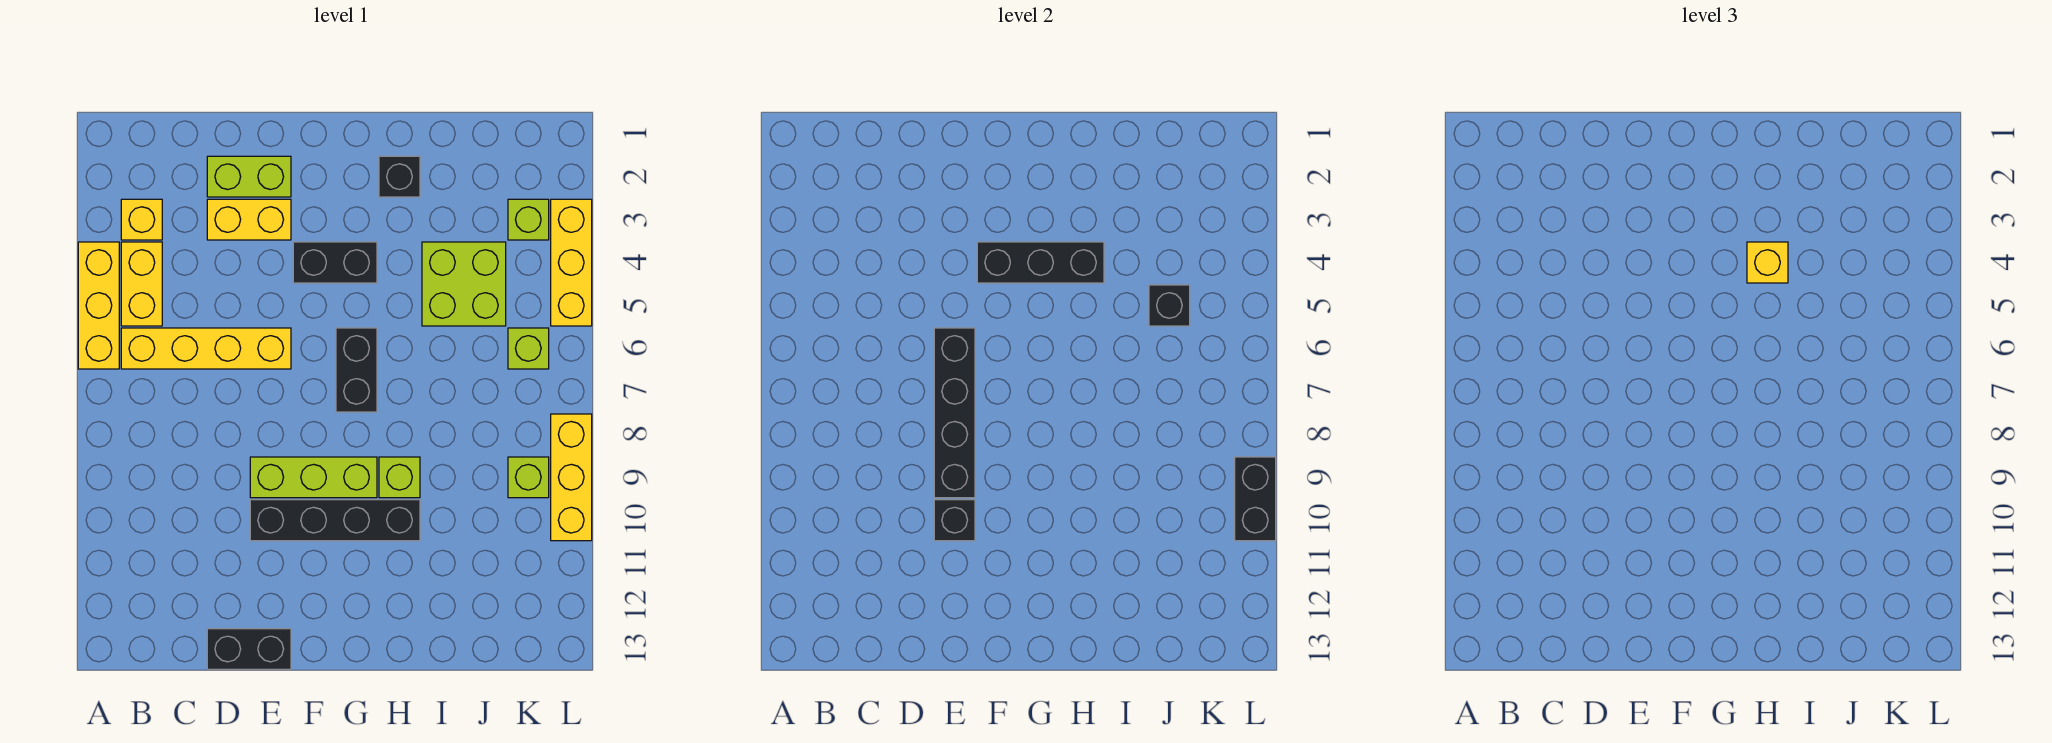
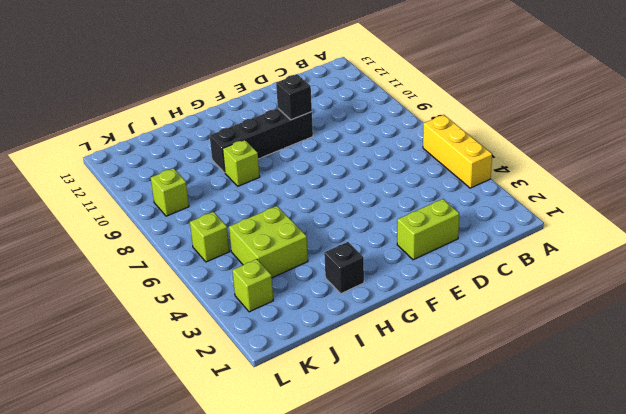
none -> yellow 1x1 brick [121,199,162,240]
none -> yellow 1x2 brick [121,242,162,326]
none -> yellow 1x4 brick [121,328,291,369]

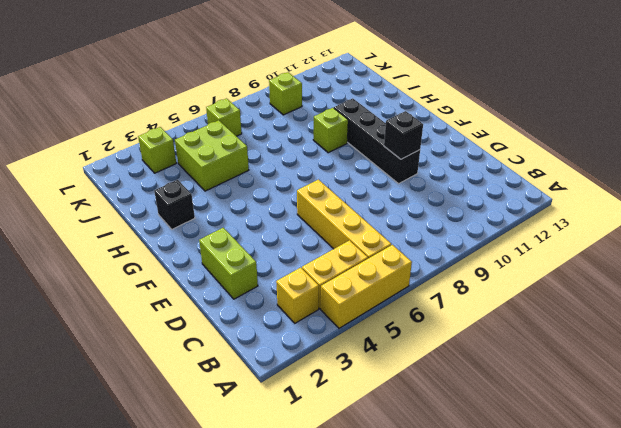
none -> yellow 1x2 brick [207,199,291,240]
none -> black 1x2 brick [207,629,291,669]
none -> lime 1x3 brick [250,457,377,498]

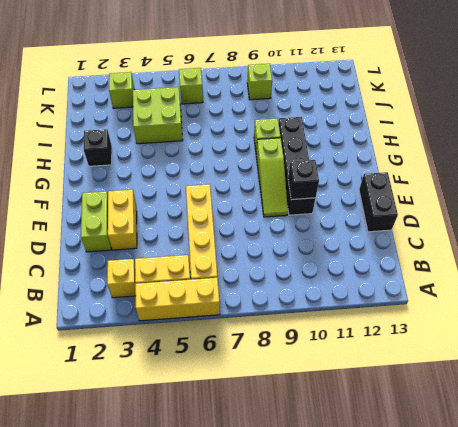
lime 1x3 slope [256,138,288,217] -> lime 1x3 brick [250,457,377,498]
none -> black 1x2 brick [293,242,377,283]
none -> black 1x2 brick [336,328,377,412]
none -> yellow 1x3 brick [551,199,592,326]

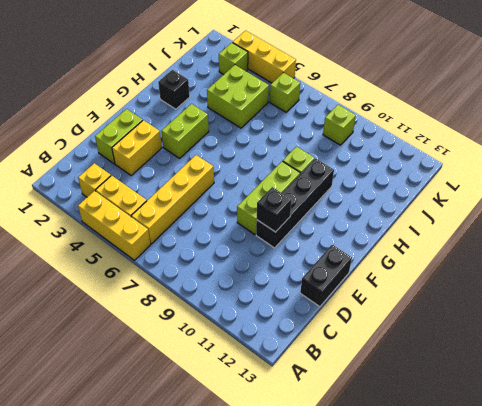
lime 1x2 brick [161,104,209,158] -> black 1x2 brick [293,242,377,283]
none -> black 1x2 brick [336,328,377,412]
none -> yellow 1x3 brick [551,414,592,541]
none -> black 1x4 brick [934,328,975,498]

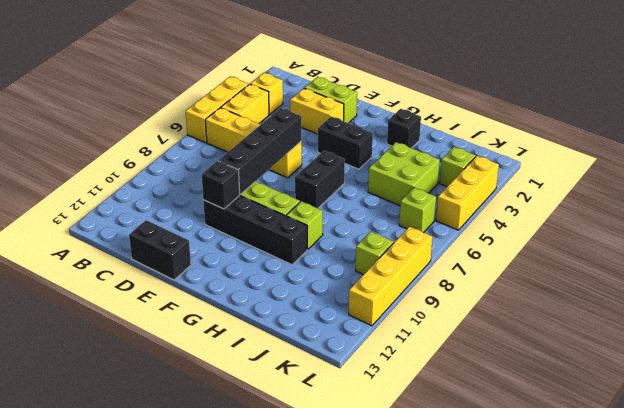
yellow 1x4 brick [349,227,432,326] -> yellow 1x3 brick [551,414,592,541]
none -> black 1x3 brick [977,242,1104,283]
none -> black 1x1 brick [1149,285,1190,326]
none -> black 1x2 brick [1235,457,1276,541]

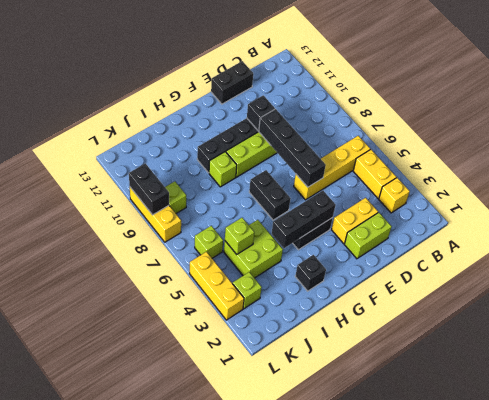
lime 1x1 brick [225,218,254,254] -> black 1x1 brick [1149,285,1190,326]
none -> yellow 1x3 brick [78,242,119,369]
none -> yellow 1x1 brick [1747,242,1788,283]

